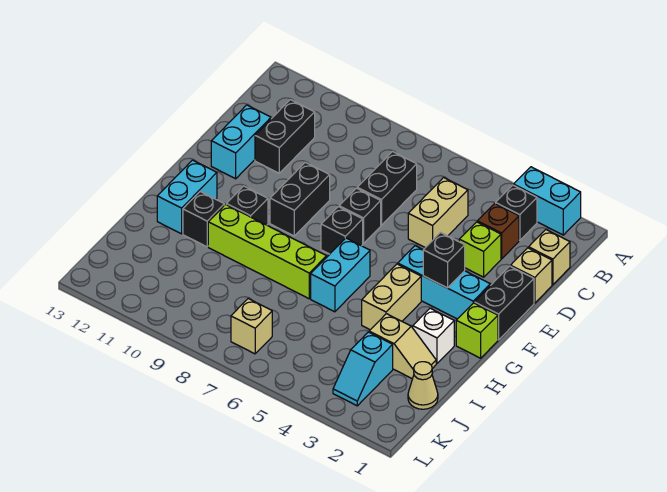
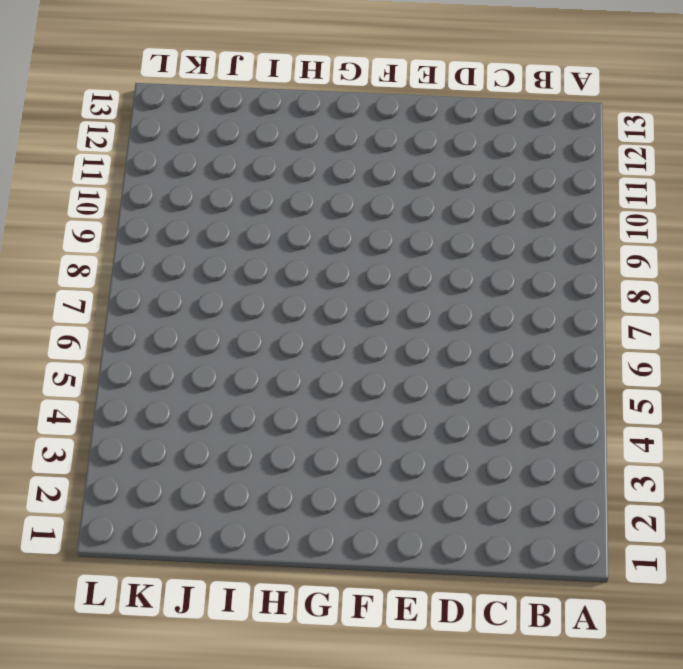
none -> cyan 1x2 brick [514,167,581,235]
none -> black 1x1 brick [496,185,537,240]
none -> tan 1x1 brick [529,230,570,285]

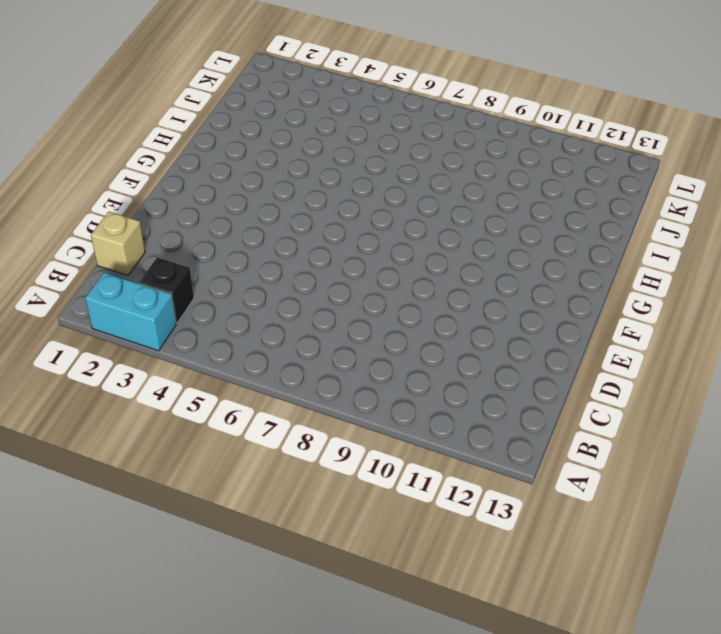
none -> brown 1x1 brick [477,204,519,259]
none -> tan 1x2 brick [408,178,468,248]
none -> black 1x2 brick [357,152,417,225]

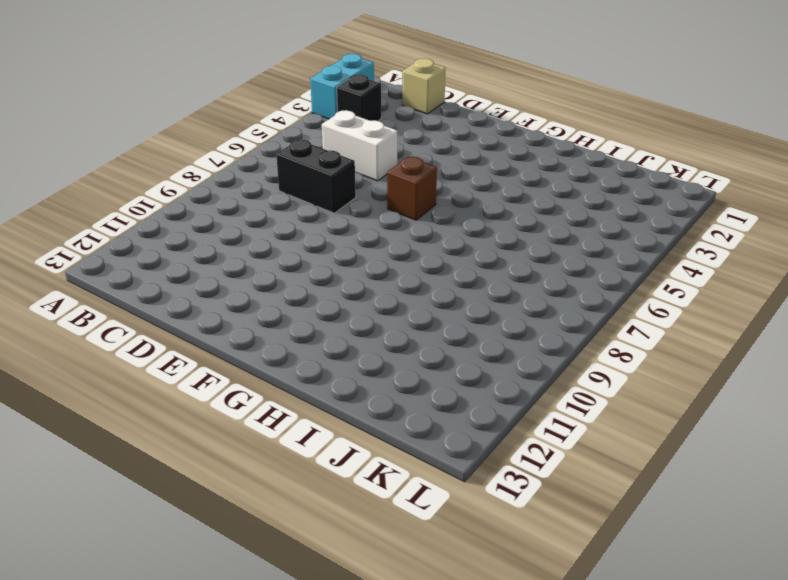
white 1x2 brick [322,110,397,181] -> tan 1x2 brick [408,178,468,248]
brown 1x1 brick [387,157,437,220] -> brown 1x1 brick moved to [477,204,519,259]
none -> black 1x2 brick [255,100,315,173]
none -> tan 1x1 brick [511,248,552,303]
none -> lime 1x1 brick [459,222,501,277]

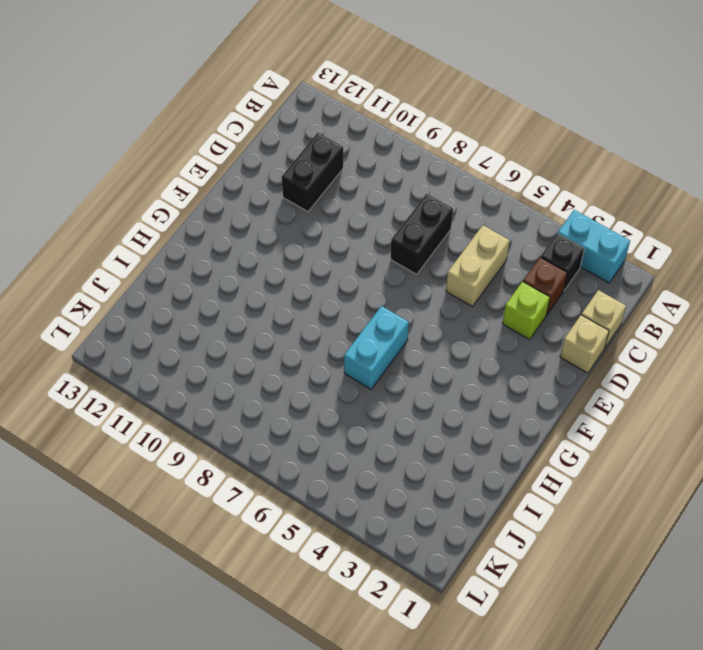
none -> cyan 1x2 brick [211,105,271,179]
none -> black 1x2 brick [474,266,534,340]
none -> black 1x1 brick [339,188,381,244]

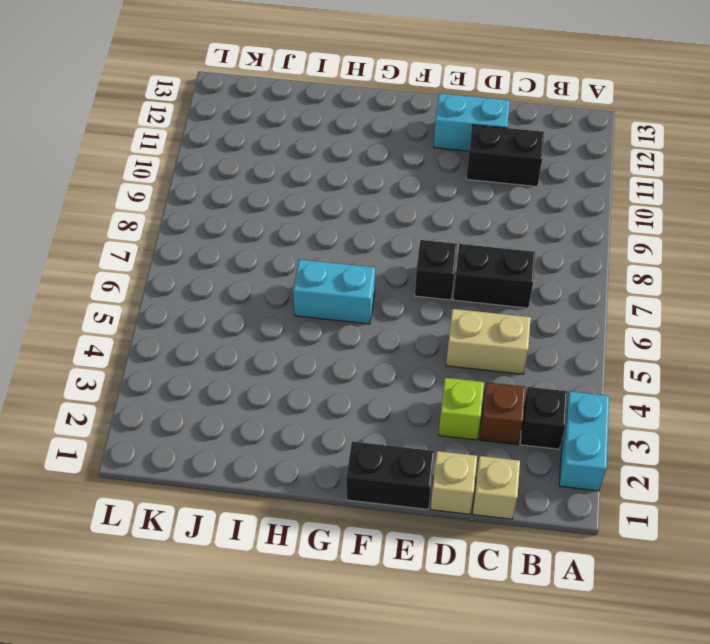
none -> black 1x2 brick [270,162,330,236]
none -> cyan 1x3 brick [398,246,490,319]
none -> black 1x1 brick [321,207,363,254]

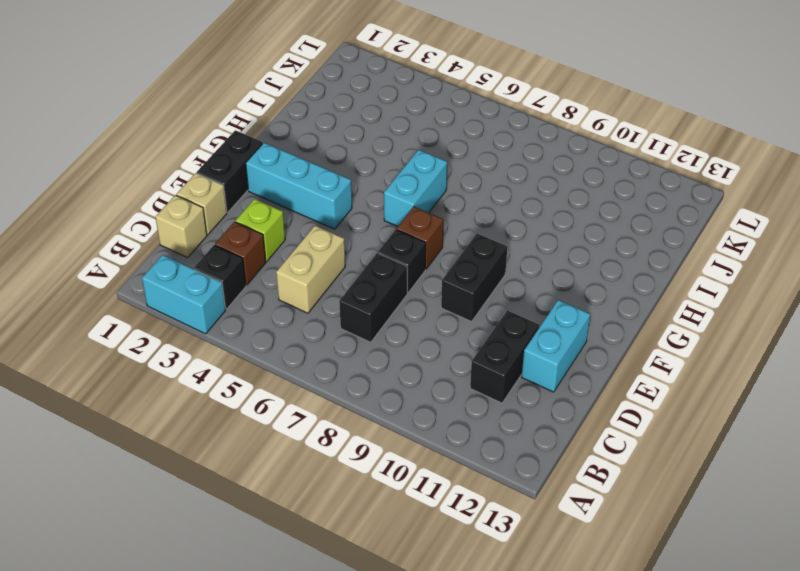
brown 1x1 brick [397,207,444,269] -> black 1x1 brick [321,207,363,254]
none -> lime 1x1 brick [456,303,498,358]
none -> tan 1x2 brick [362,264,421,330]
none -> black 1x1 brick [226,186,268,225]

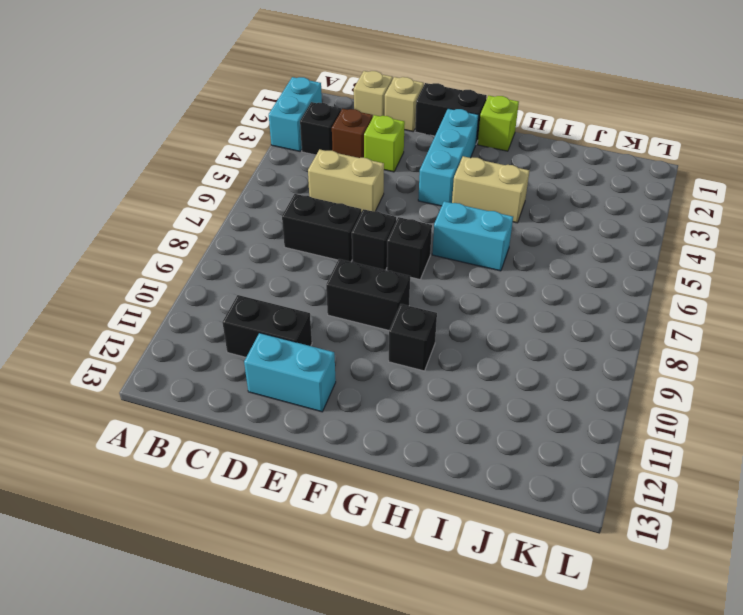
none -> cyan 1x2 brick [157,160,217,234]
none -> white 1x1 brick [413,308,454,364]
none -> lime 1x4 brick [208,204,327,299]

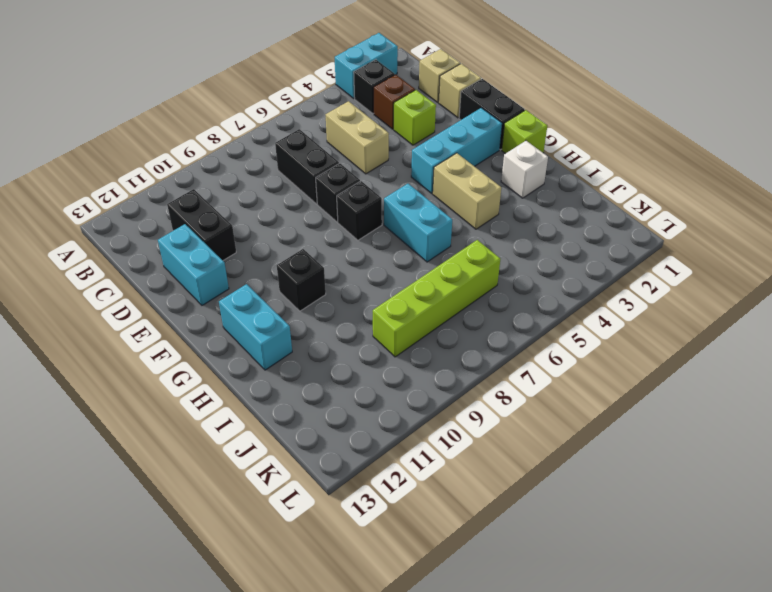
lime 1x4 brick [373,240,500,357] -> lime 1x4 brick moved to [208,204,327,299]
none -> black 1x2 brick [270,162,330,236]
none -> black 1x1 brick [183,192,224,247]
none -> tan 1x2 slope [369,314,436,379]

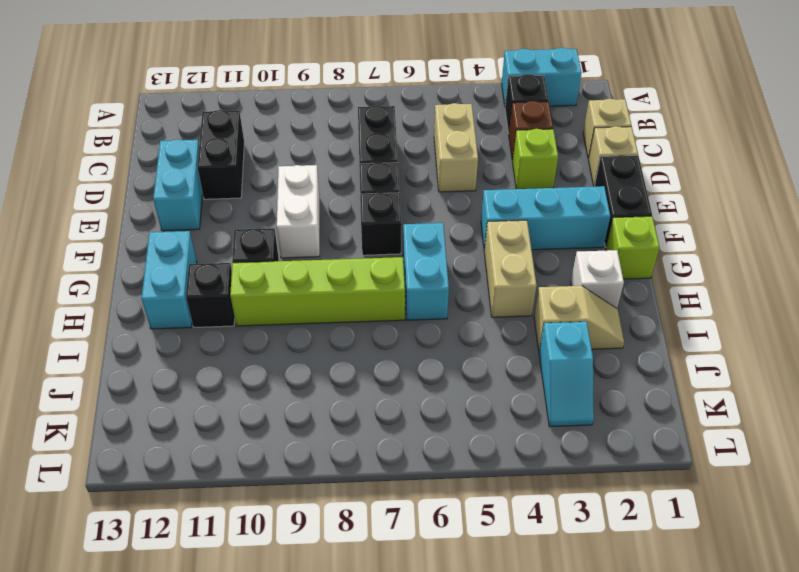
white 1x2 brick [277,165,320,258] -> black 1x2 brick [270,162,330,236]
none -> tan 1x1 cone [408,362,438,409]
none -> tan 1x1 brick [231,299,272,354]
none -> black 1x1 brick [423,233,465,288]

